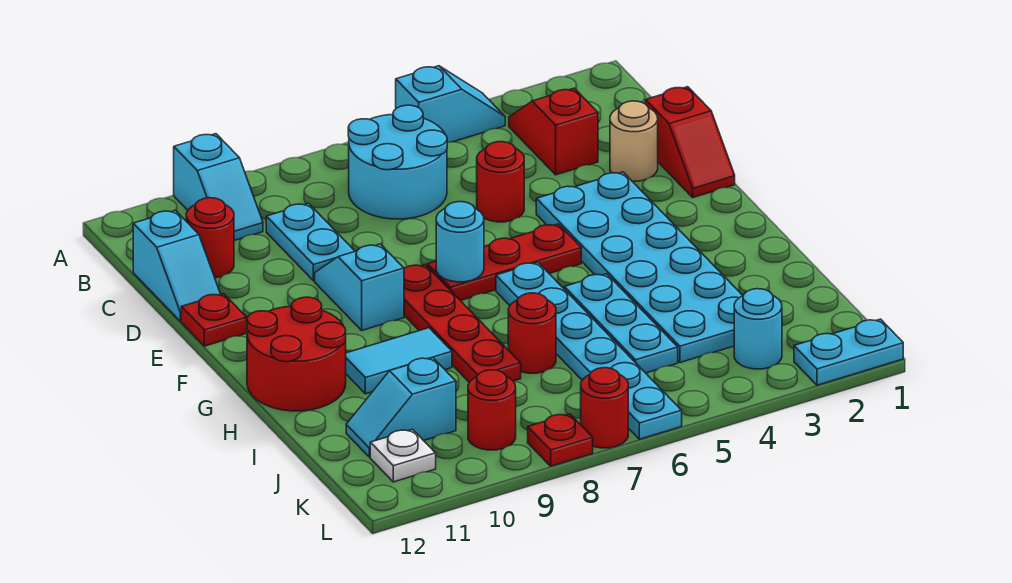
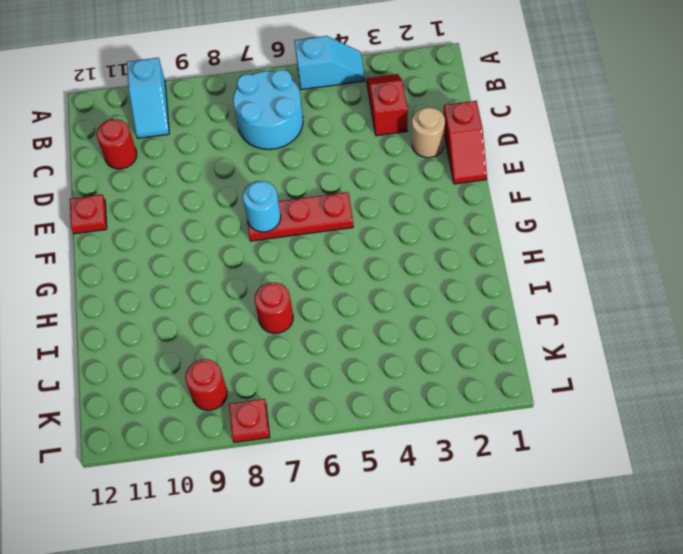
none -> cyan 1x2 plate [266,203,355,281]
none -> cyan 1x2 slope [133,210,220,321]
none -> red 1x1 round brick [477,142,524,222]

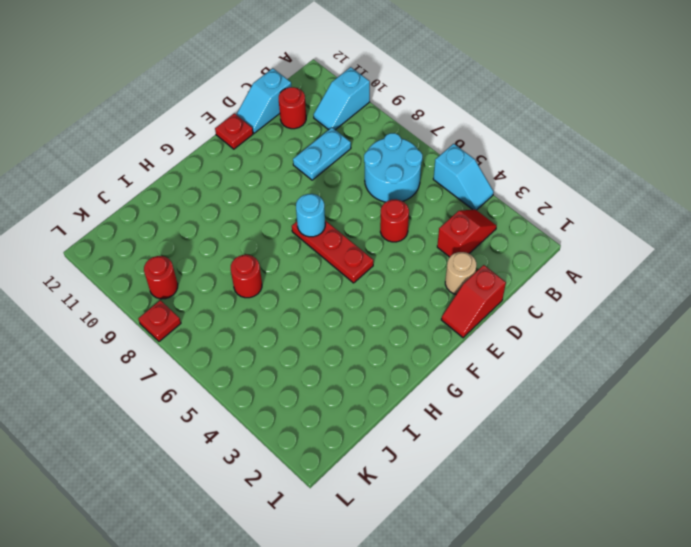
none -> cyan 2x6 plate [536,172,743,362]
none -> cyan 1x2 slope [315,244,404,330]
none -> red 1x4 plate [404,265,521,382]

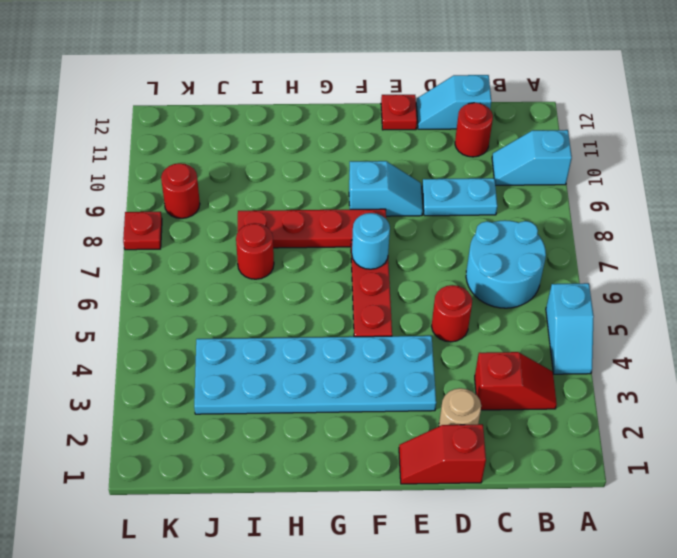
none -> cyan 1x6 plate [496,262,682,439]
none -> red 2x2 round brick [247,297,346,411]
none -> cyan 1x3 plate [564,274,678,373]

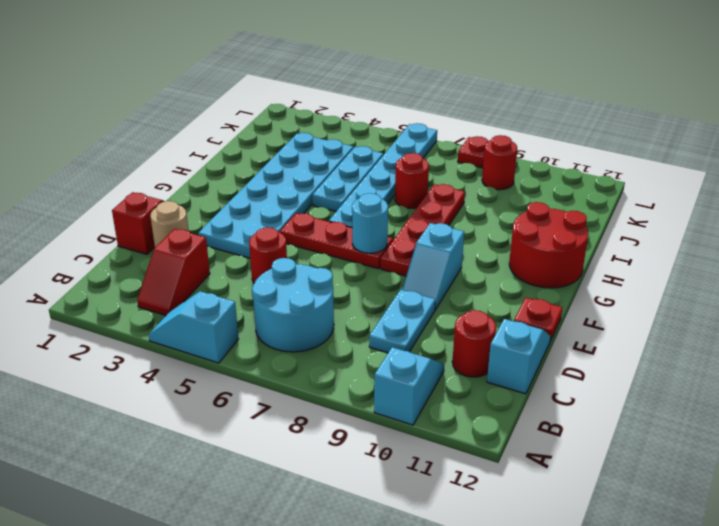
none -> cyan 1x2 tile [346,328,452,394]
none -> cyan 1x2 slope [346,357,456,457]
none -> cyan 1x1 round brick [734,289,782,369]

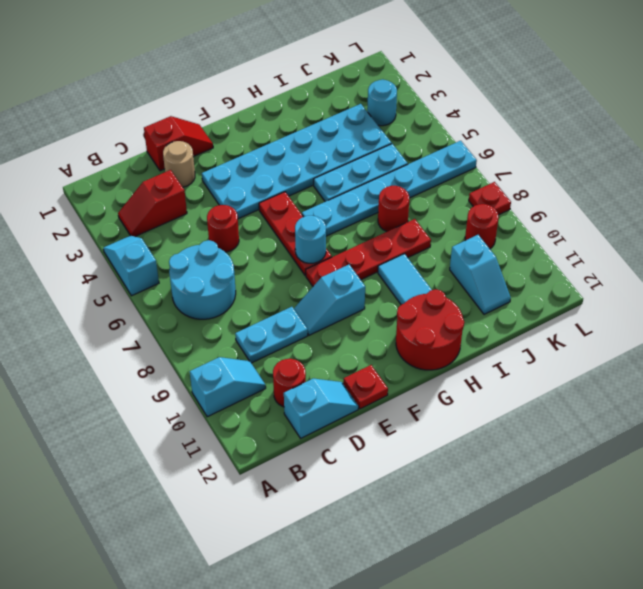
none -> white 1x1 plate [370,429,436,482]
none -> cyan 1x2 plate [794,319,903,385]
none -> red 1x1 round brick [581,368,628,448]

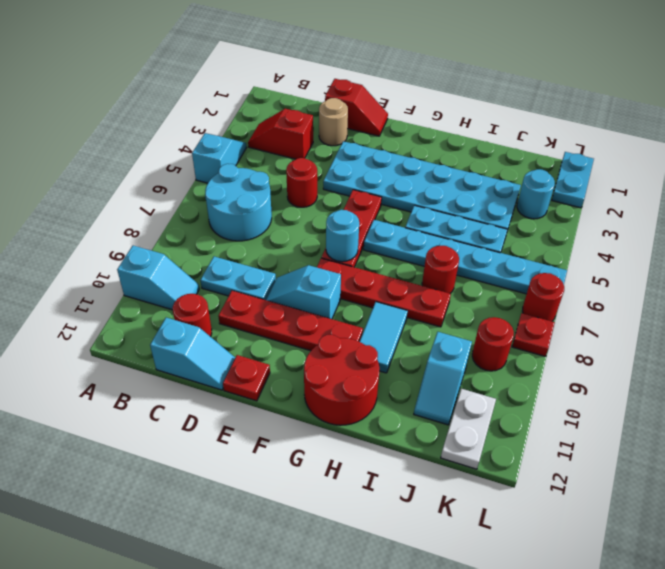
red 1x4 plate [218,291,363,351] -> none
white 1x2 plate [441,389,496,469] -> white 1x1 plate [370,429,436,482]

